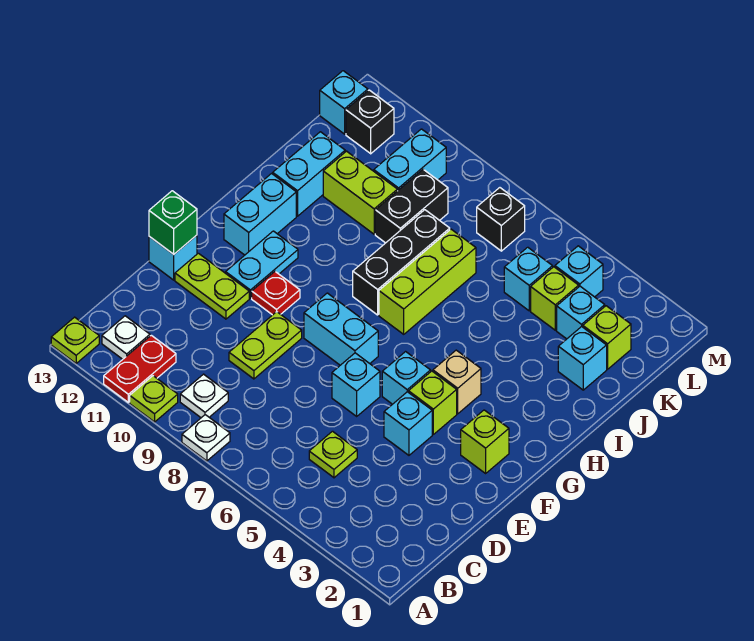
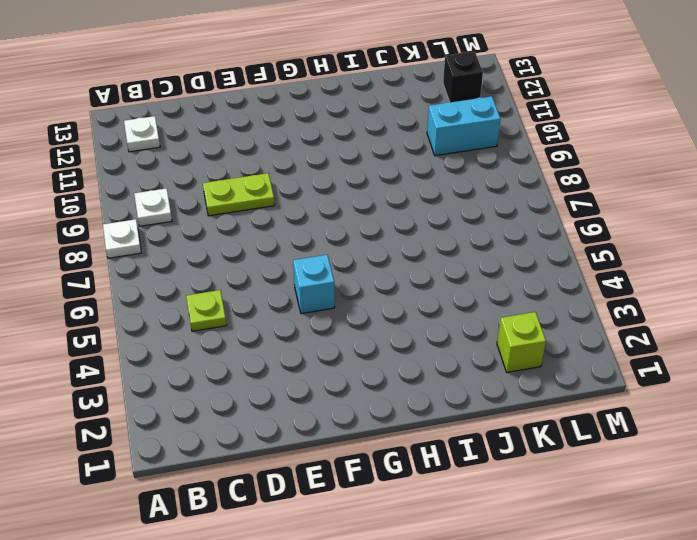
none -> lime 1x1 plate [130,376,178,422]
none -> red 1x2 plate [104,335,176,402]
none -> lime 1x1 plate [51,317,99,363]
none -> cyan 1x1 brick [384,392,432,455]

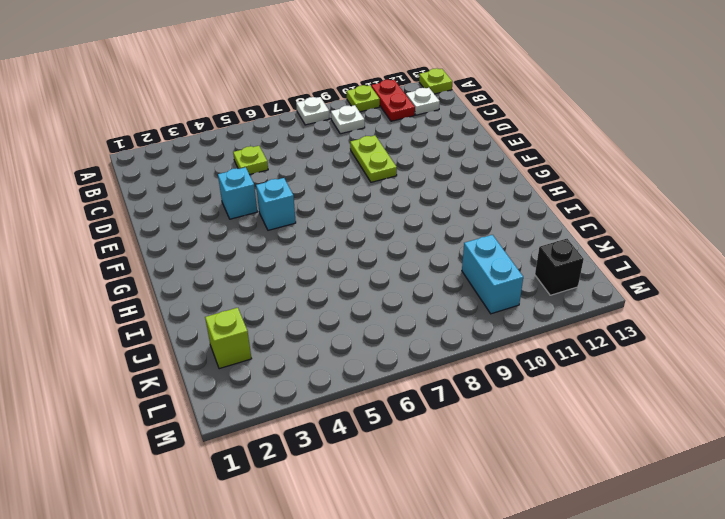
none -> cyan 1x1 brick [332,353,380,416]
none -> lime 1x2 plate [175,253,249,319]
none -> cyan 1x1 brick [149,235,197,280]
none -> lime 1x1 brick [461,410,509,473]

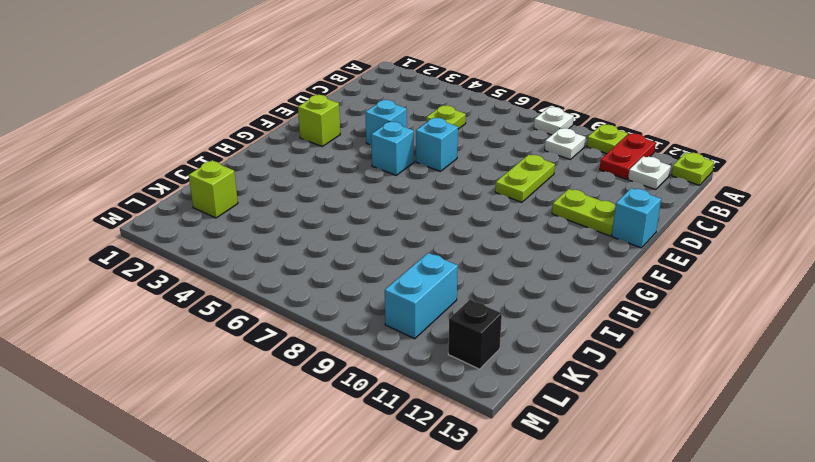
none -> lime 1x1 brick [409,371,457,434]
none -> cyan 1x2 brick [304,293,378,365]
none -> red 1x1 plate [252,272,300,315]
none -> cyan 1x2 plate [226,231,298,298]

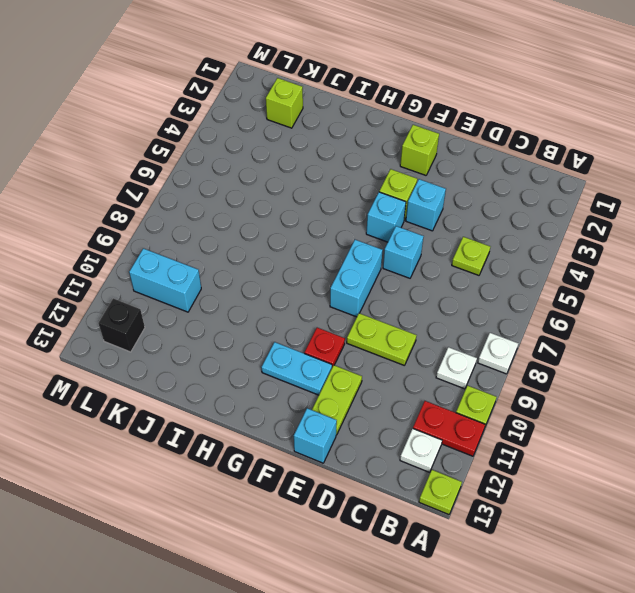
none -> tan 1x1 brick [433,350,481,414]
none -> cyan 1x2 brick [224,174,296,255]
none -> lime 1x3 brick [379,229,476,334]
none -> black 1x3 brick [353,210,450,315]

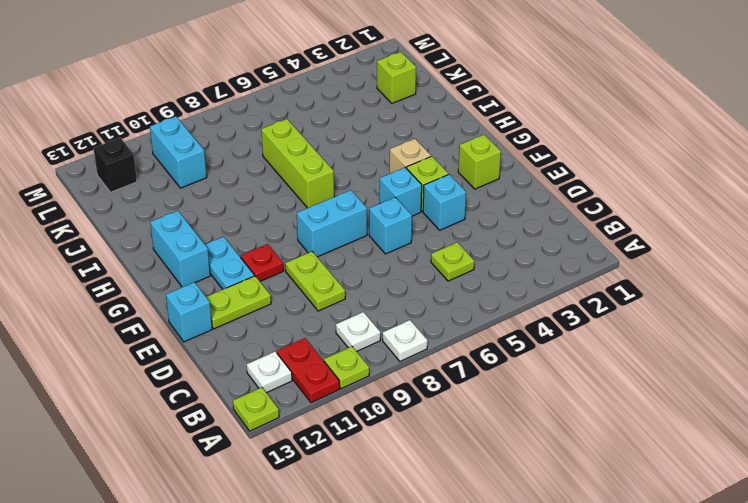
none -> black 1x3 brick [353,210,450,315]
none -> cyan 1x2 brick [273,132,345,216]
none -> cyan 1x1 brick [558,327,607,390]
none -> black 1x2 brick [375,169,448,243]

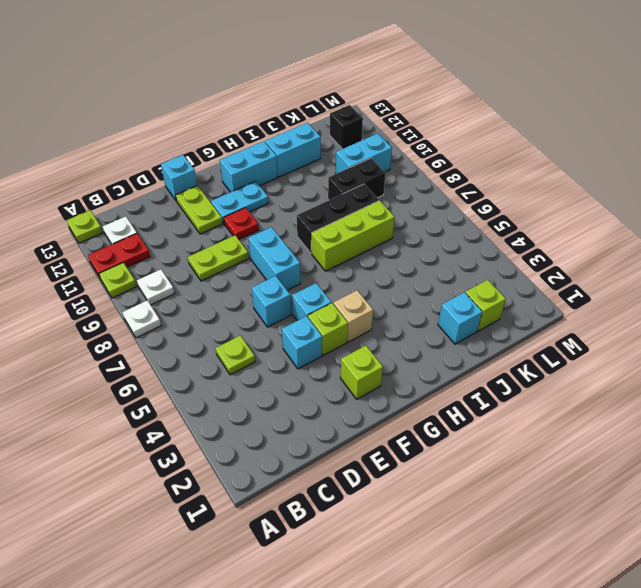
none -> lime 1x2 brick [323,151,397,234]
none -> cyan 1x1 brick [557,286,605,339]
none -> lime 1x1 brick [531,267,579,330]
none -> cyan 1x1 brick [504,247,553,311]

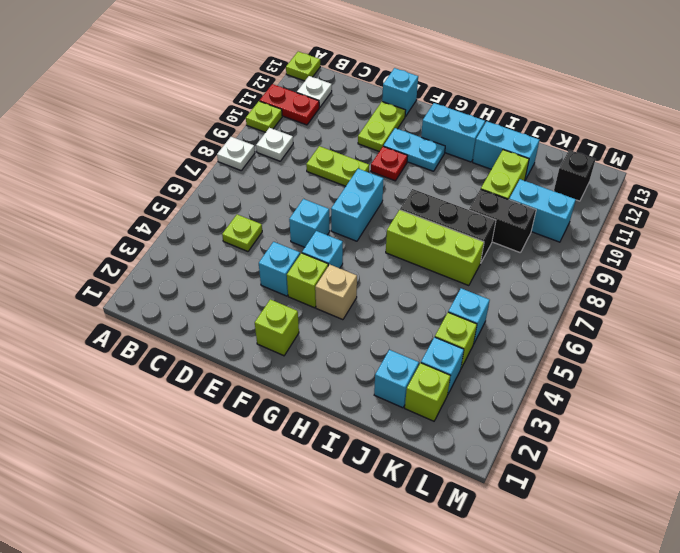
none -> cyan 1x1 brick [555,246,603,297]
none -> black 1x1 brick [477,188,525,251]
none -> cyan 1x1 brick [320,71,368,134]
none -> green 1x1 brick [149,191,197,254]

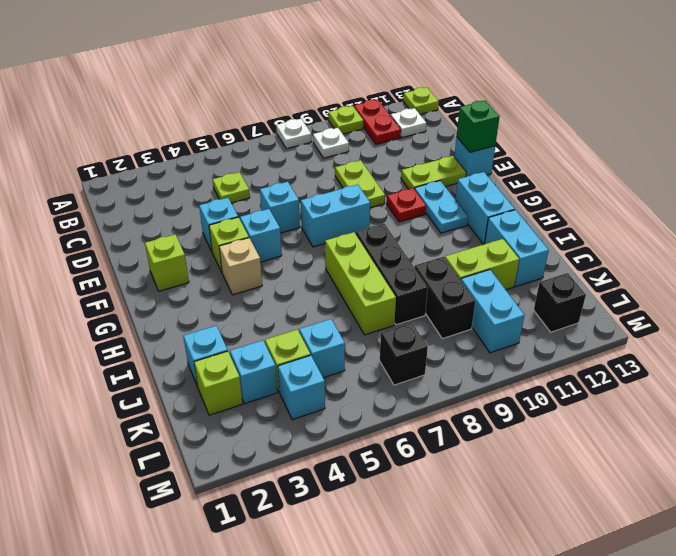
none -> cyan 1x1 brick [320,71,368,134]

